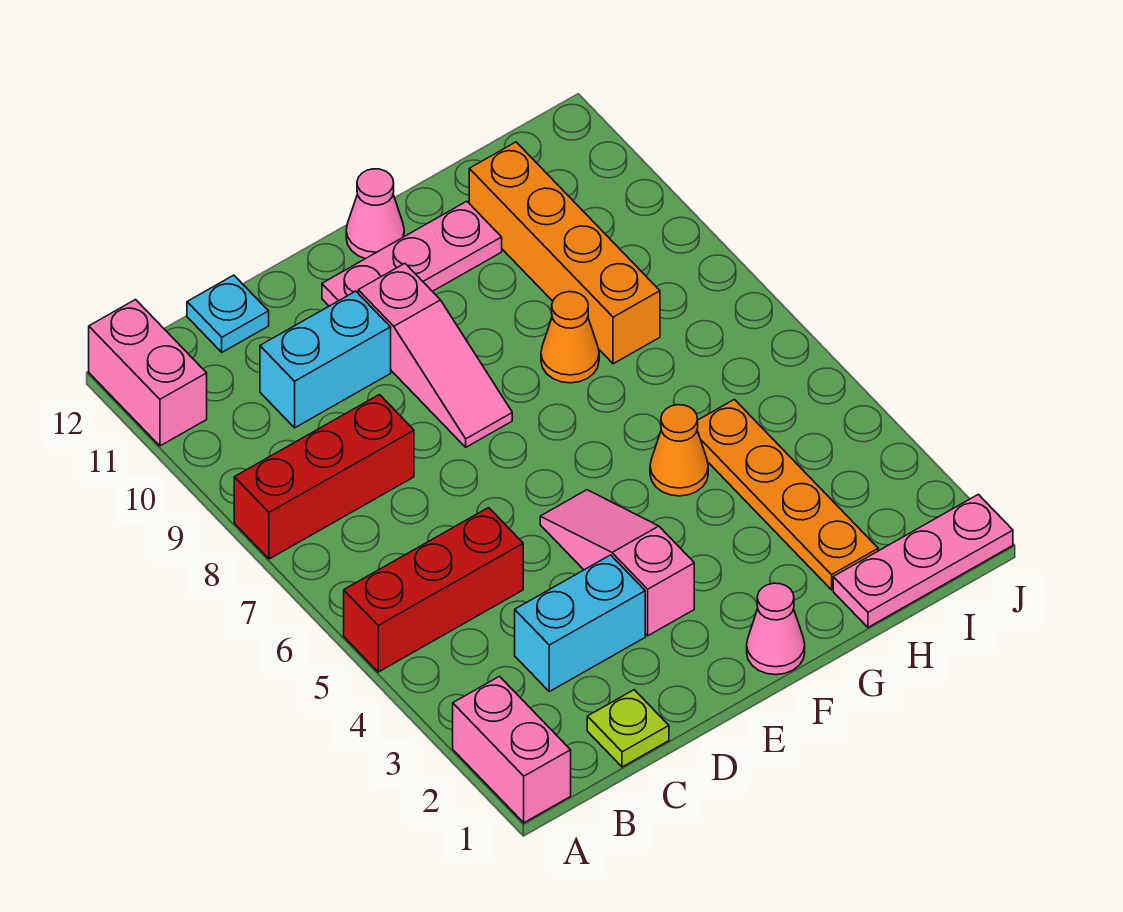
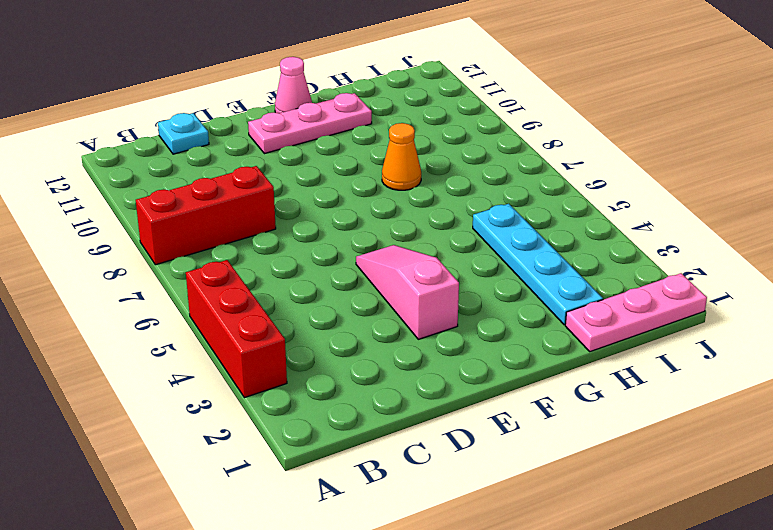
red 1x3 brick [186,260,287,398] -> red 1x3 brick turned to [344,508,523,672]
cyan 1x4 plate [473,204,603,325] -> orange 1x4 plate [697,400,878,590]
none -> pink 1x2 brick [453,676,571,823]
none -> pink 1x2 brick [89,300,207,446]
none -> lime 1x1 plate [587,690,669,767]

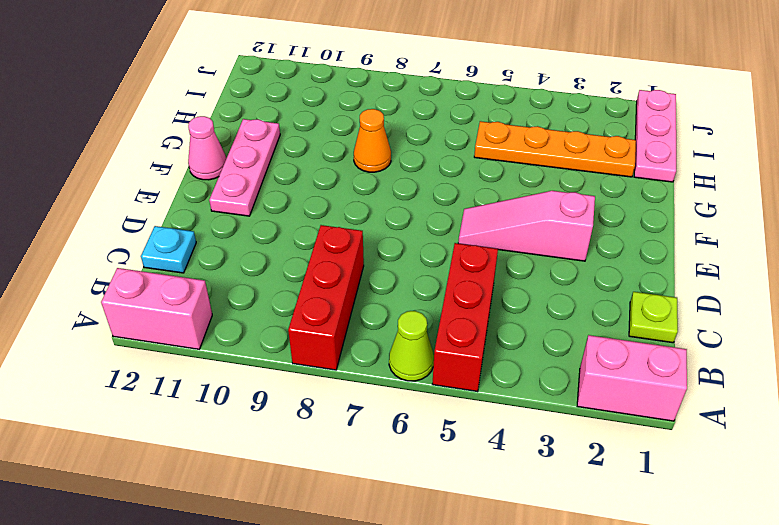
lime 1x1 cone [389,311,434,381] -> none
none -> cyan 1x2 brick [515,555,645,692]
none -> cyan 1x2 brick [260,291,391,428]
none -> pink 1x3 slope [358,263,512,447]

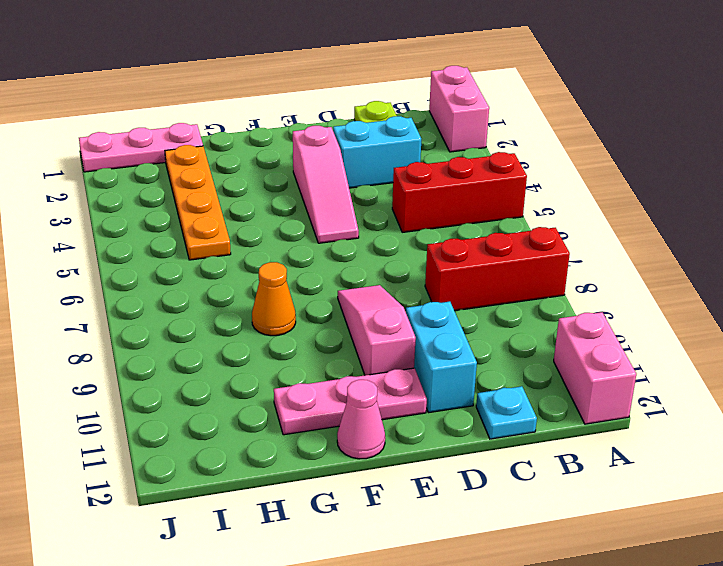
cyan 1x2 brick [406,302,477,413] -> cyan 1x2 brick turned to [260,291,391,428]
none -> pink 1x1 cone [747,583,805,675]
none -> orange 1x1 cone [650,405,708,496]
none -> orange 1x4 brick [469,142,660,364]

